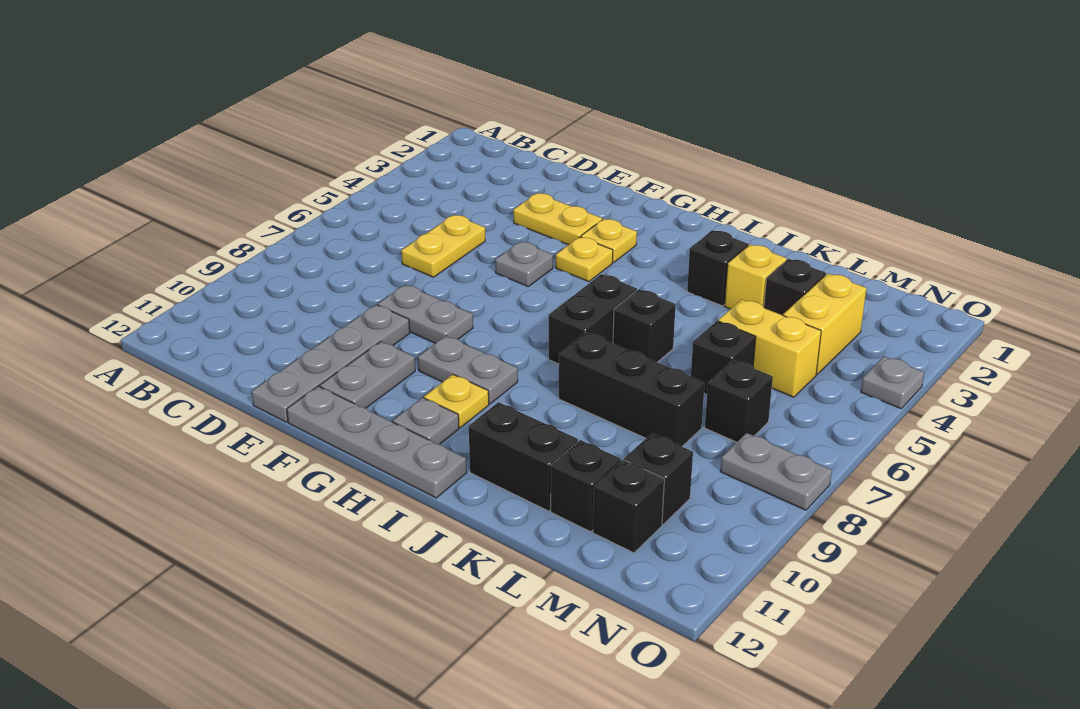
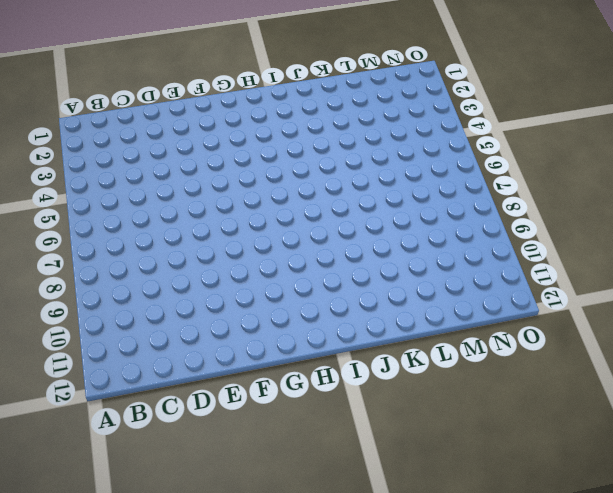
none -> yellow 1x2 plate [401,215,485,277]
none -> yellow 1x2 plate [513,193,602,245]
none -> grey 1x2 plate [378,285,473,343]

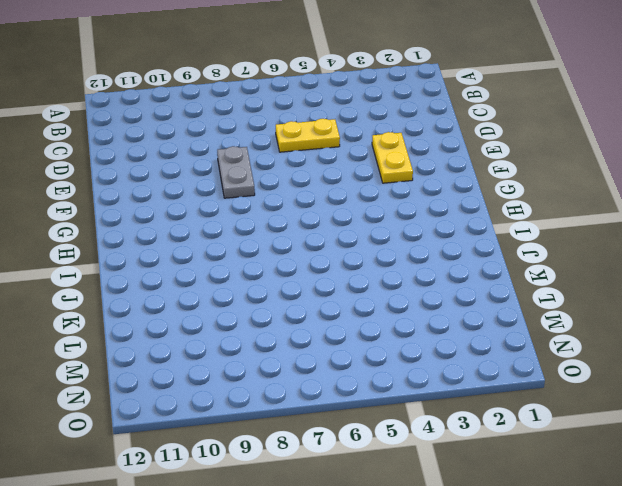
none -> grey 1x4 plate [252,305,410,422]
none -> grey 1x1 plate [495,242,553,287]
none -> grey 1x2 plate [320,342,415,408]

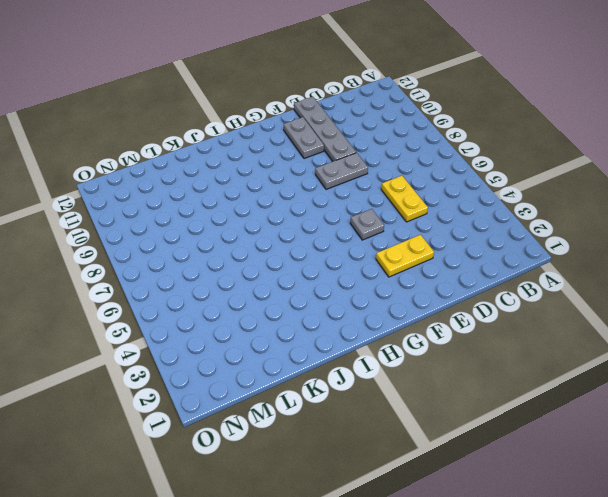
none -> grey 1x4 plate [287,386,467,498]
none -> yellow 1x1 plate [581,219,637,263]
none -> yellow 1x1 plate [556,237,613,282]

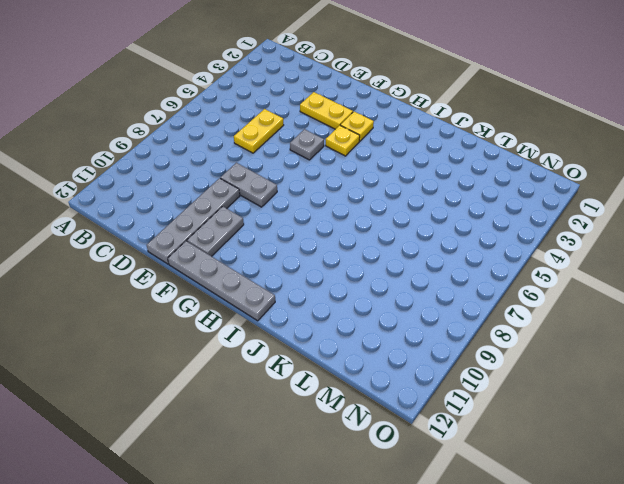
none -> grey 1x2 plate [418,336,518,404]
none -> yellow 1x1 plate [424,375,489,428]
none -> grey 1x1 plate [393,398,459,444]

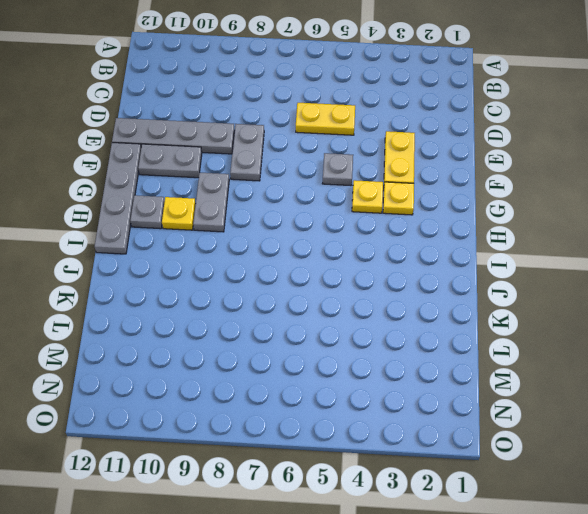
none -> black 1x2 brick [549,274,637,364]
none -> black 1x1 brick [687,230,748,306]
none -> black 1x1 brick [613,289,676,362]

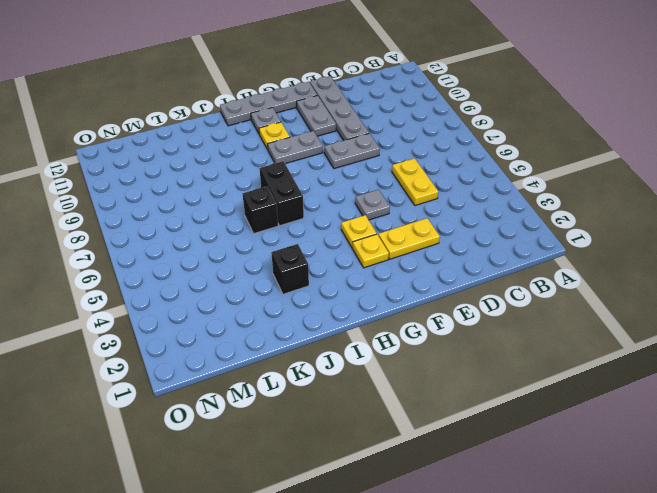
none -> black 1x3 brick [559,332,705,446]
none -> black 1x2 brick [469,402,578,511]
none -> yellow 1x1 brick [724,244,787,309]

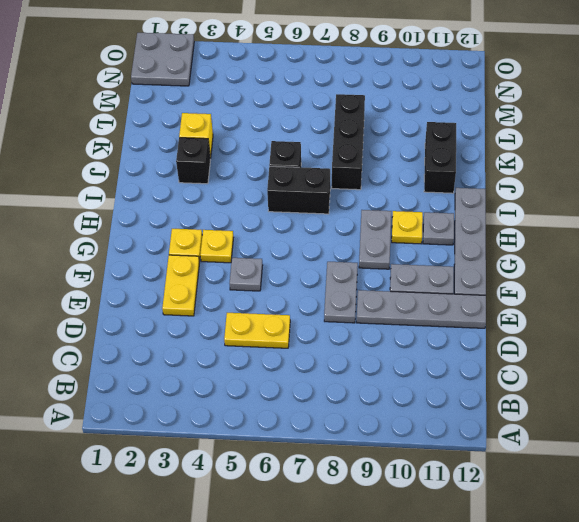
grey 2x2 plate [131,33,194,86] -> none
none -> black 1x1 brick [764,259,826,315]
none -> yellow 1x2 brick [718,300,821,397]
none -> black 1x1 brick [691,321,756,394]

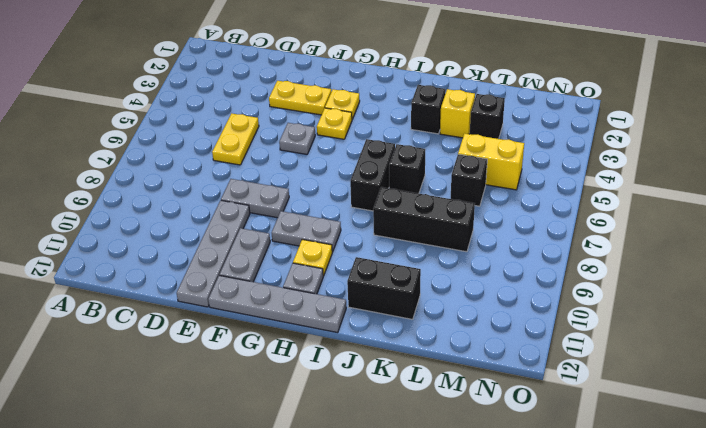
none -> black 1x1 brick [551,440,621,532]
none -> yellow 1x2 brick [783,274,866,374]
none -> black 1x1 brick [705,360,773,442]

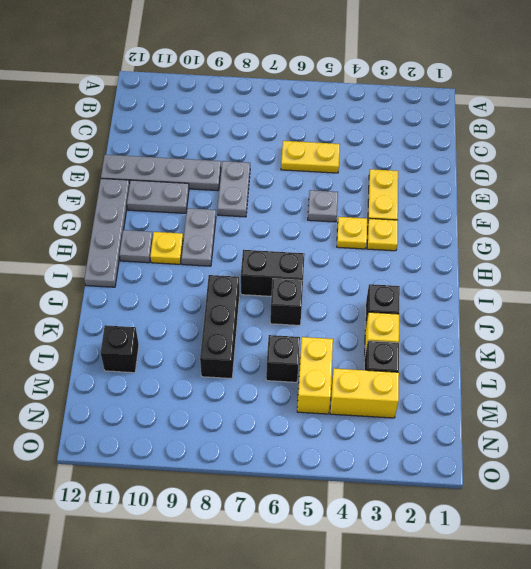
none -> black 1x2 brick [469,402,578,511]
none -> black 1x1 brick [705,360,773,442]
none -> black 1x1 brick [624,433,693,524]

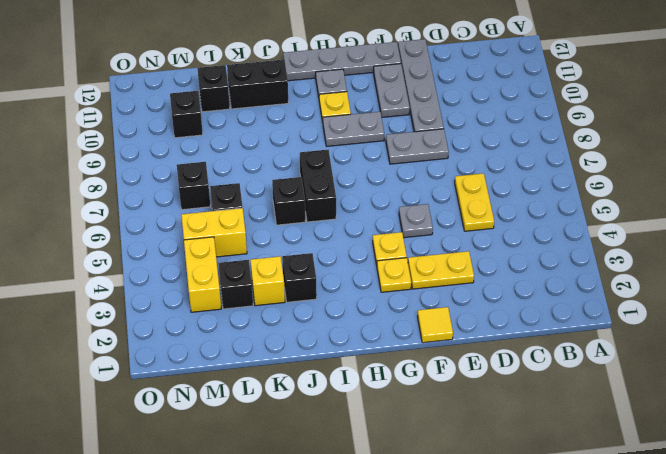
yellow 1x1 tile [418,307,453,343] -> none
none -> black 1x3 brick [559,332,705,446]
none -> black 1x1 brick [593,460,664,553]
none -> grey 1x2 plate [720,433,832,510]

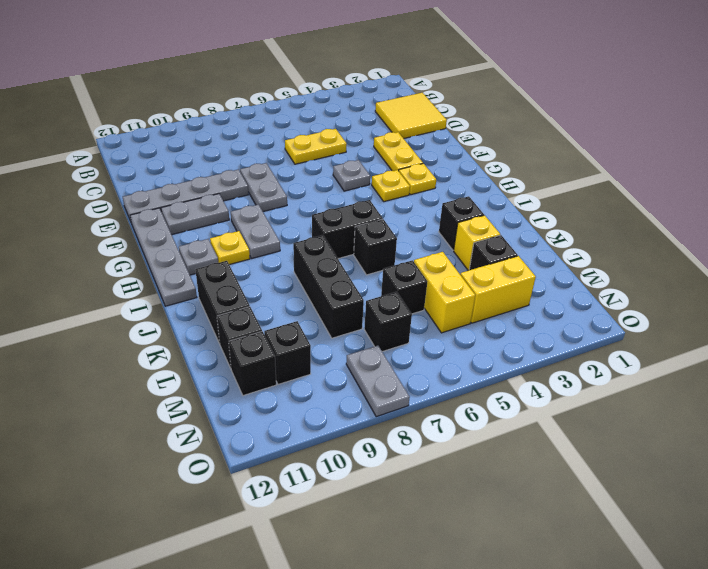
yellow 2x2 tile [375,93,447,139] -> none
none -> grey 1x1 plate [861,356,924,409]

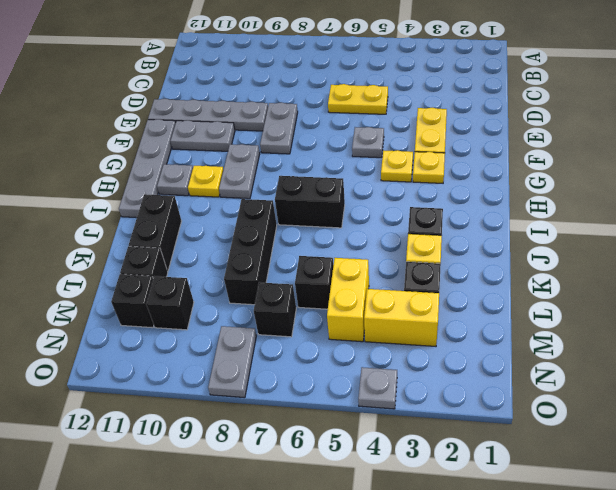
none -> black 1x1 brick [613,289,676,362]

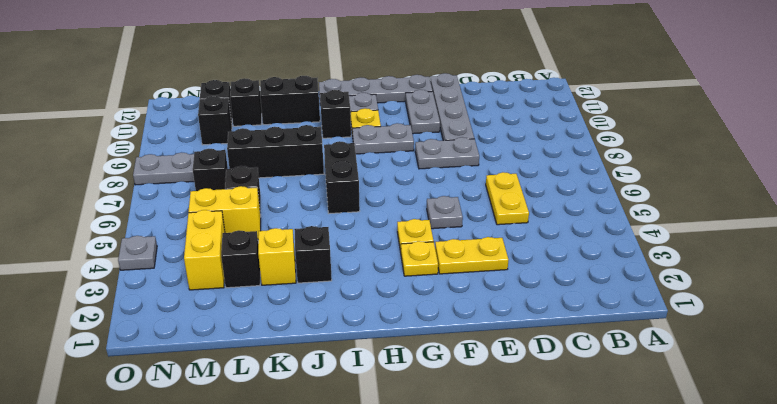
black 1x1 brick [320,90,351,138] -> black 1x1 brick moved to [613,289,676,362]

